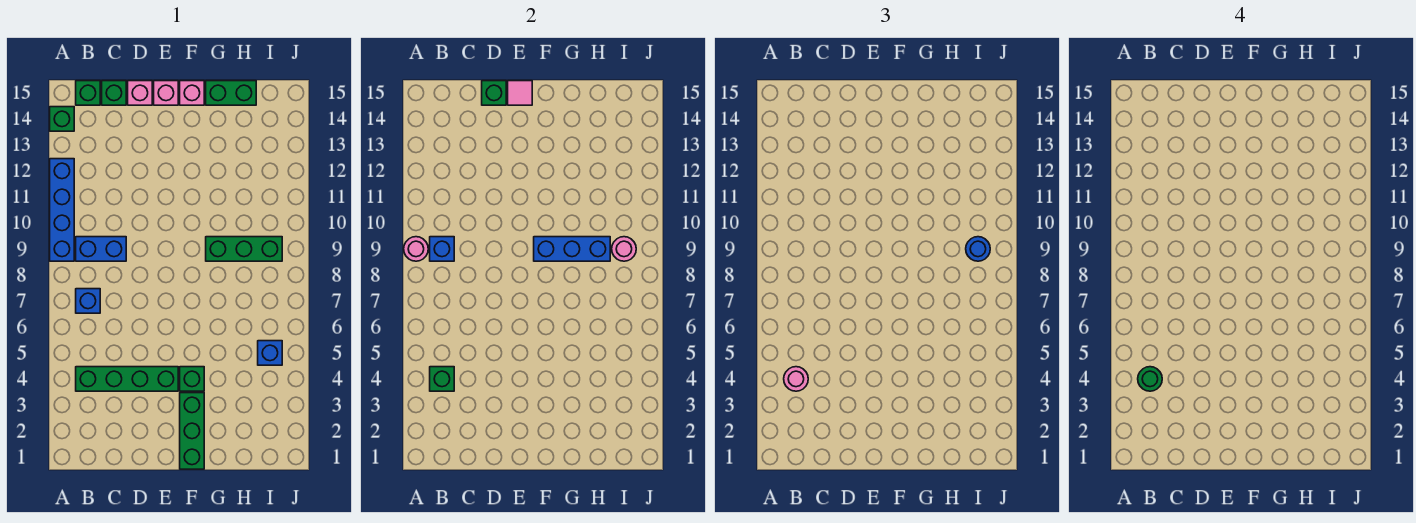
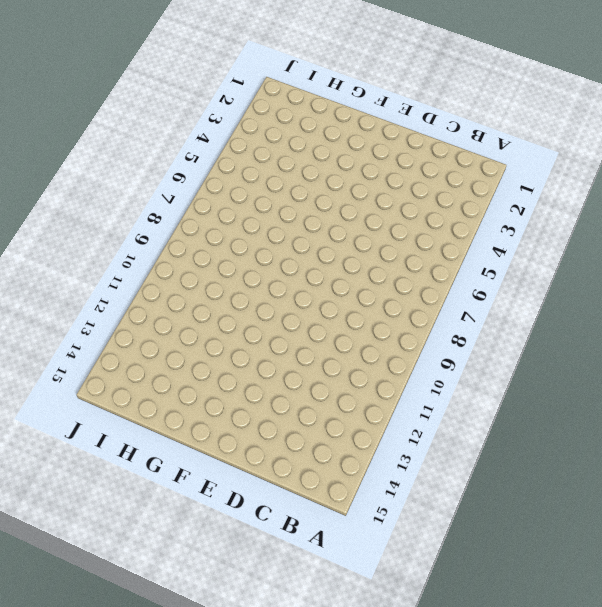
none -> blue 1x4 brick [50,159,74,261]
none -> green 1x1 brick [50,107,74,131]
none -> green 1x4 brick [76,367,178,391]

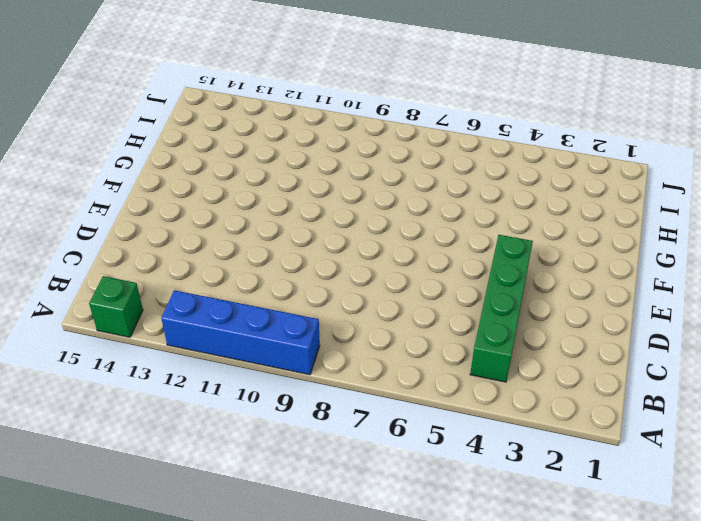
none -> blue 1x1 brick [76,289,100,313]
none -> blue 1x2 brick [76,237,126,261]
none -> green 1x1 brick [76,81,100,105]

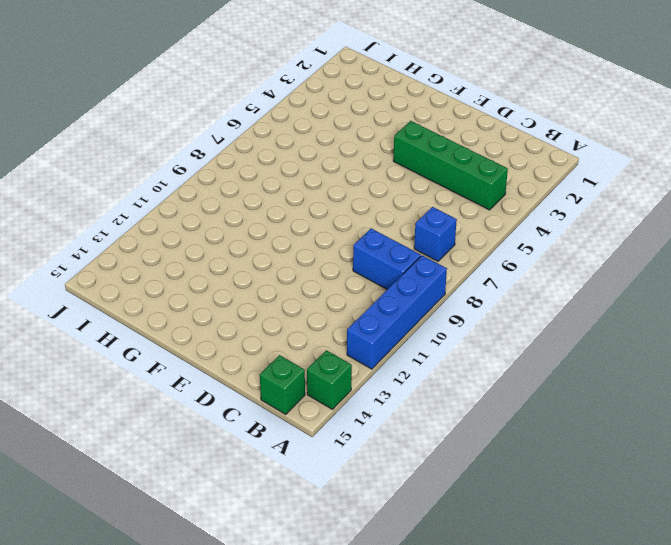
none -> green 1x1 brick [102,81,126,105]
none -> pink 1x1 brick [128,81,152,105]
none -> pink 1x1 brick [154,81,178,105]

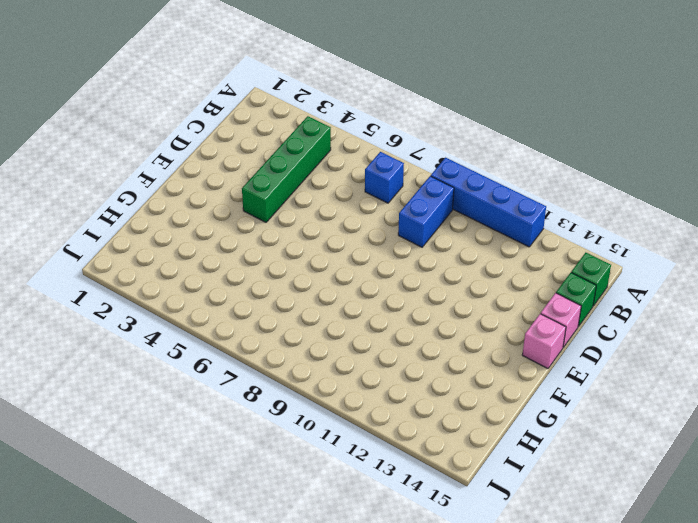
none -> green 1x1 brick [50,107,74,131]
none -> green 1x3 brick [180,393,204,469]
none -> green 1x1 brick [180,367,204,391]

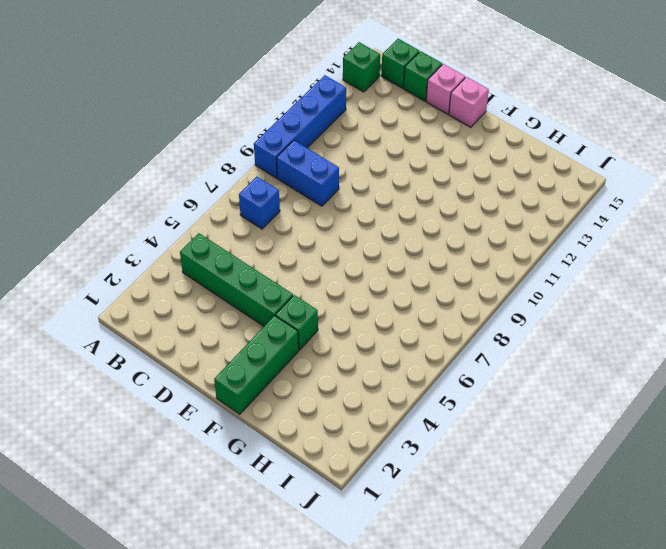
none -> pink 1x1 brick [180,81,204,105]
none -> green 1x3 brick [206,237,282,261]
none -> green 1x2 brick [206,81,256,105]

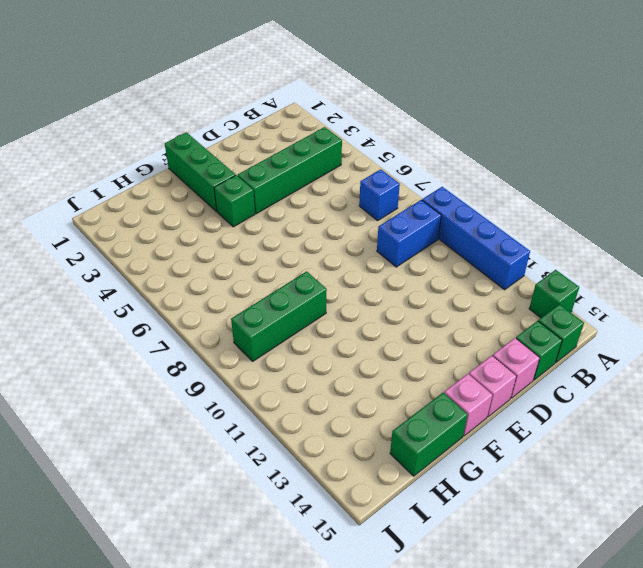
none -> blue 1x1 brick [258,341,282,365]
none -> pink 1x1 round brick [404,237,428,261]
none -> green 1x1 brick [430,367,454,391]

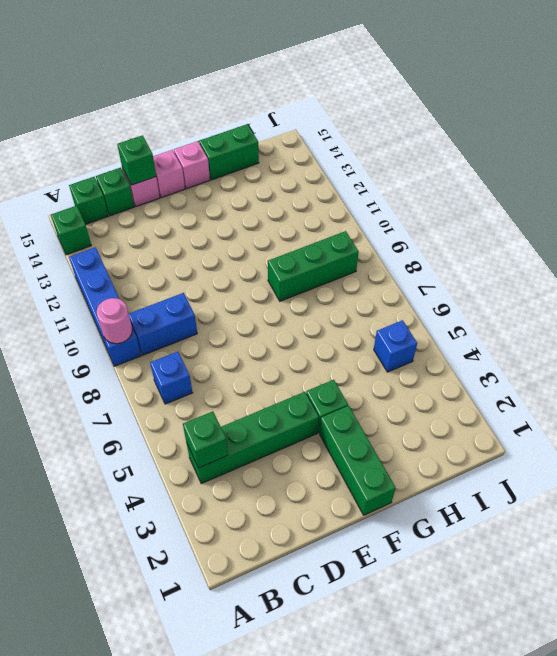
none -> blue 1x1 brick [430,237,454,261]
none -> pink 1x1 tile [508,81,532,105]
none -> blue 1x3 brick [534,237,610,261]

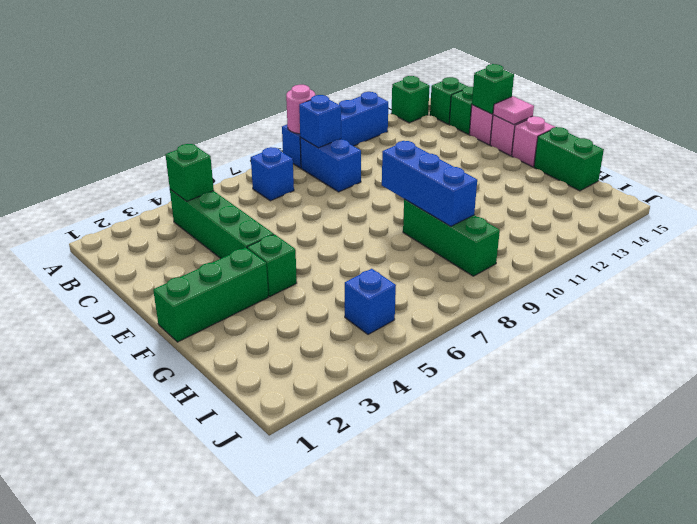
none -> pink 1x1 round brick [612,237,636,261]
none -> pink 1x1 round brick [784,367,808,391]
none -> blue 1x1 round brick [966,237,990,261]

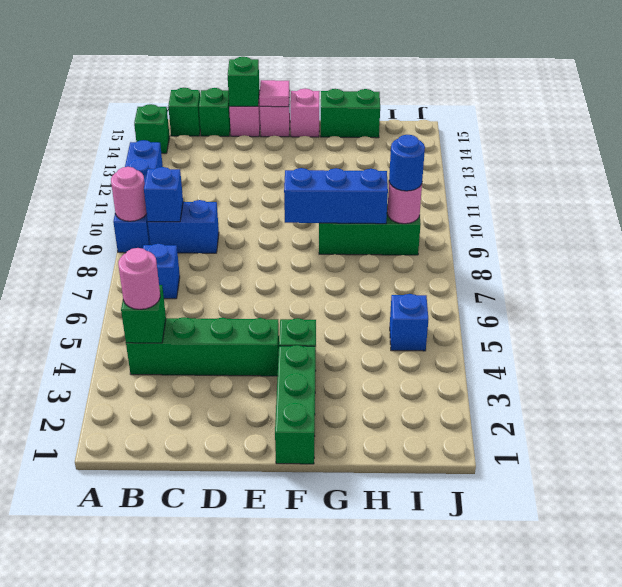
none -> green 1x1 round brick [1138,367,1162,391]

